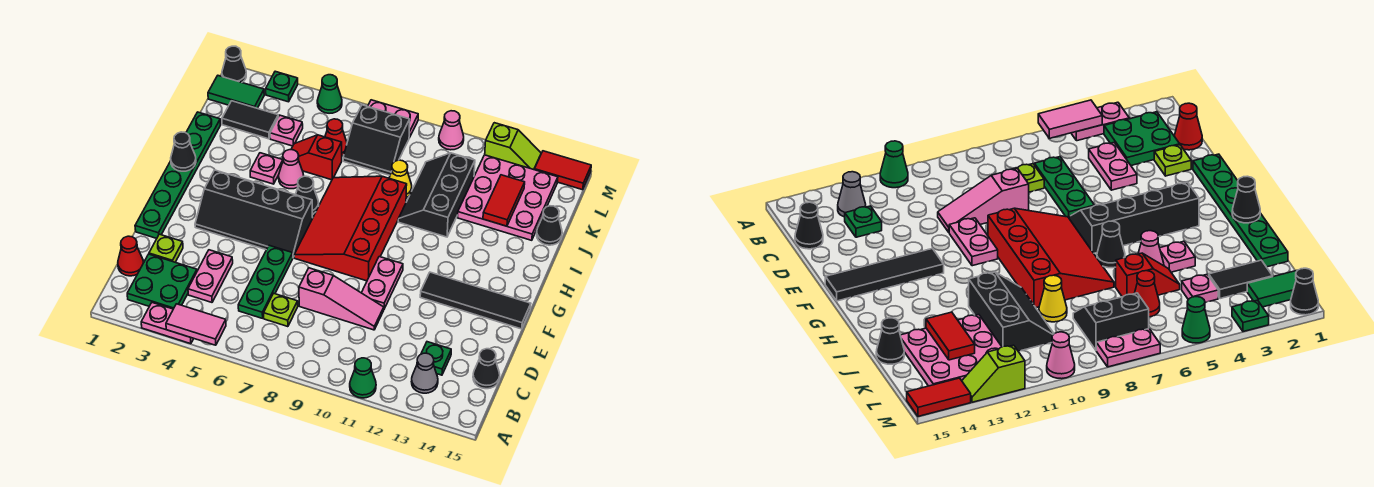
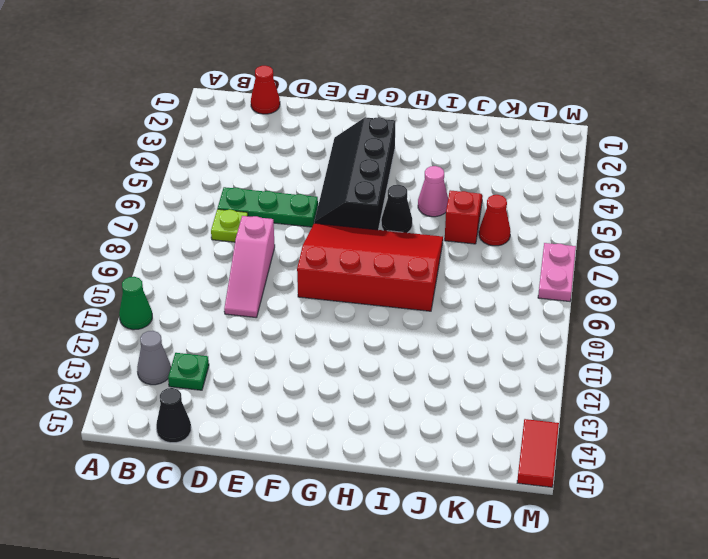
none -> pink 1x2 plate [141,303,194,344]
none -> green 2x2 plate [127,254,197,309]
none -> pink 1x2 plate [188,250,233,302]
none -> lime 1x1 plate [149,234,183,262]

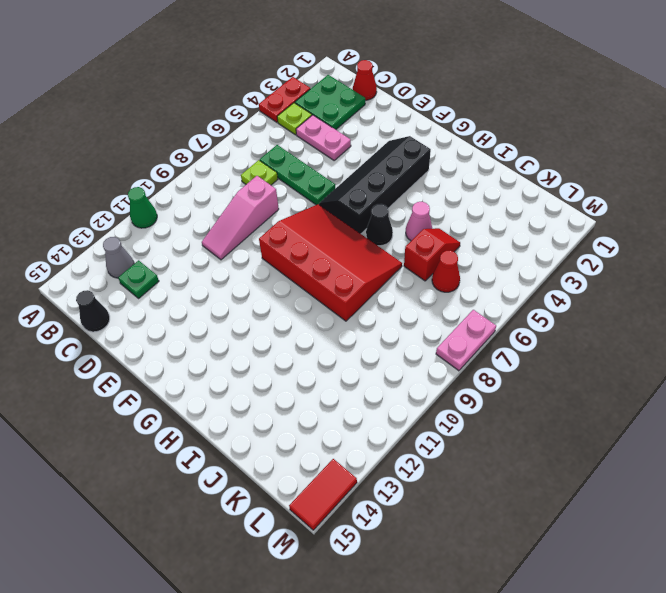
red 1x2 plate [259,77,310,122] -> pink 1x2 plate [141,303,194,344]
lime 1x1 plate [277,103,312,135] -> lime 1x1 plate moved to [149,234,183,262]
none -> green 1x6 plate [135,112,221,238]
none -> pink 1x2 plate [362,257,403,309]
none -> black 1x4 tile [420,272,531,329]
none -> pink 1x1 plate [250,153,283,184]

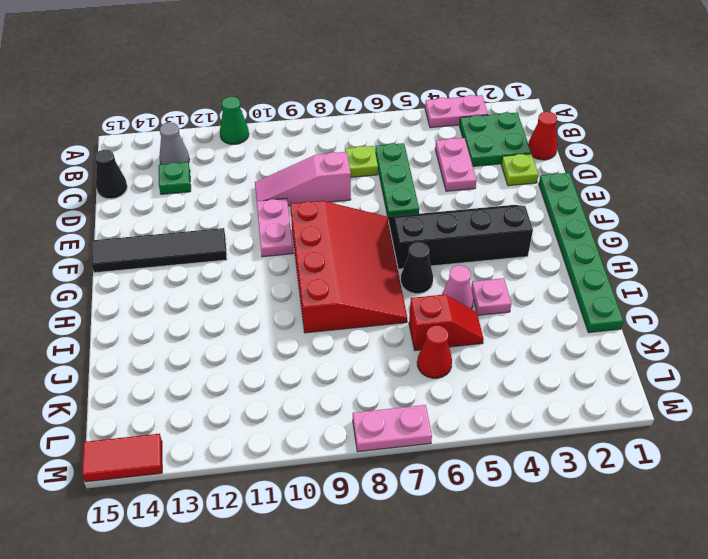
none -> black 2x3 slope [398,153,475,237]
none -> yellow 1x1 cone [389,160,412,198]
none -> pink 3x3 plate [458,155,558,240]
none -> black 1x1 cone [537,206,562,245]

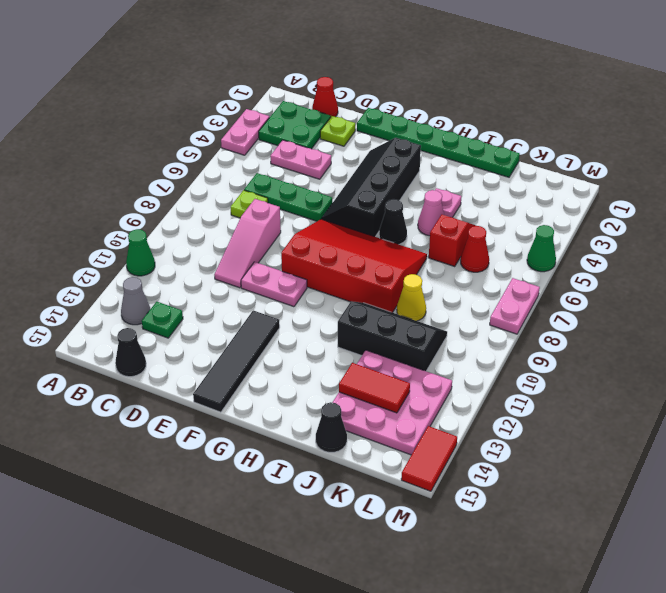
none -> black 1x2 tile [222,101,278,139]
none -> pink 1x1 plate [270,115,303,146]
none -> black 2x2 slope [343,105,410,175]
none -> green 1x2 tile [208,76,264,108]

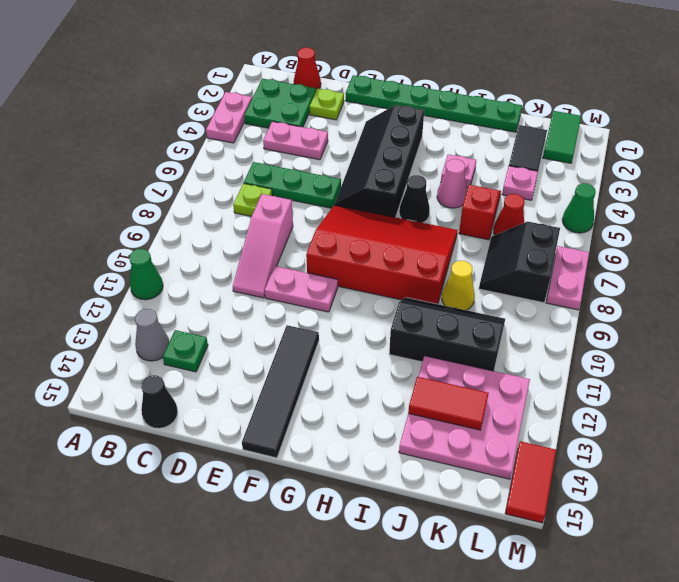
none -> black 1x1 cone [537,206,562,245]
none -> black 1x1 cone [222,46,246,82]
none -> green 1x1 plate [266,71,298,102]
none -> pink 1x1 cone [439,111,464,150]

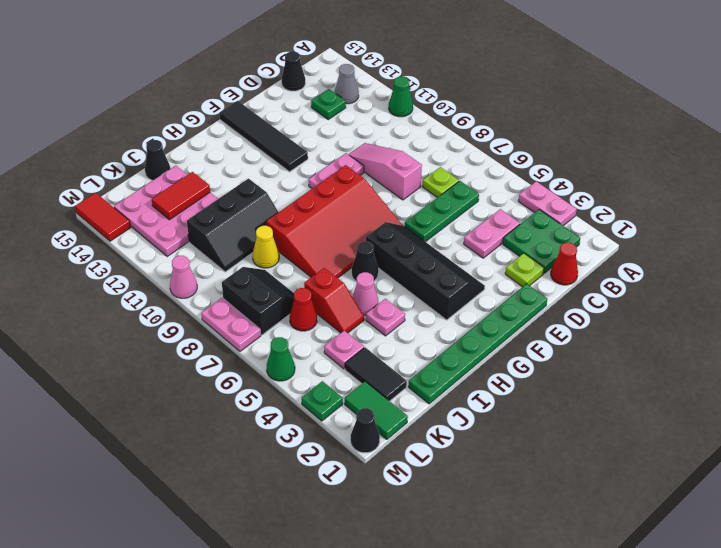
none -> lime 1x2 slope [485,123,541,170]
none -> pink 1x2 tile [166,304,226,345]
none -> black 1x1 cone [171,132,196,171]

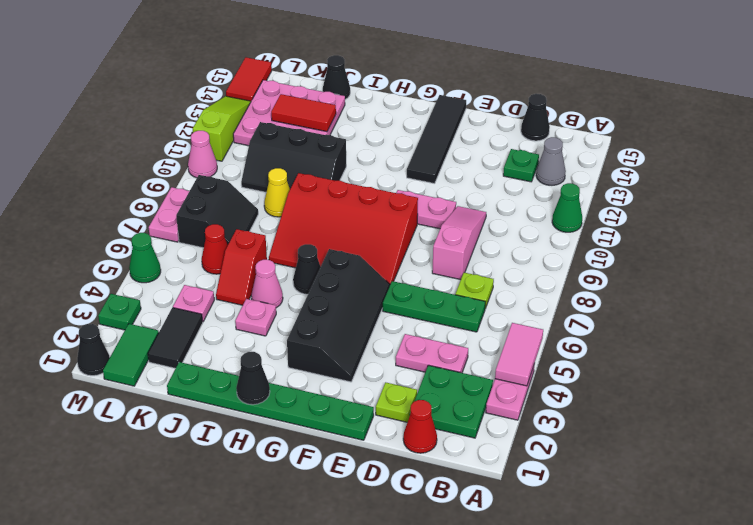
lime 1x3 slope [193,96,251,161] -> lime 1x2 slope [485,123,541,170]

